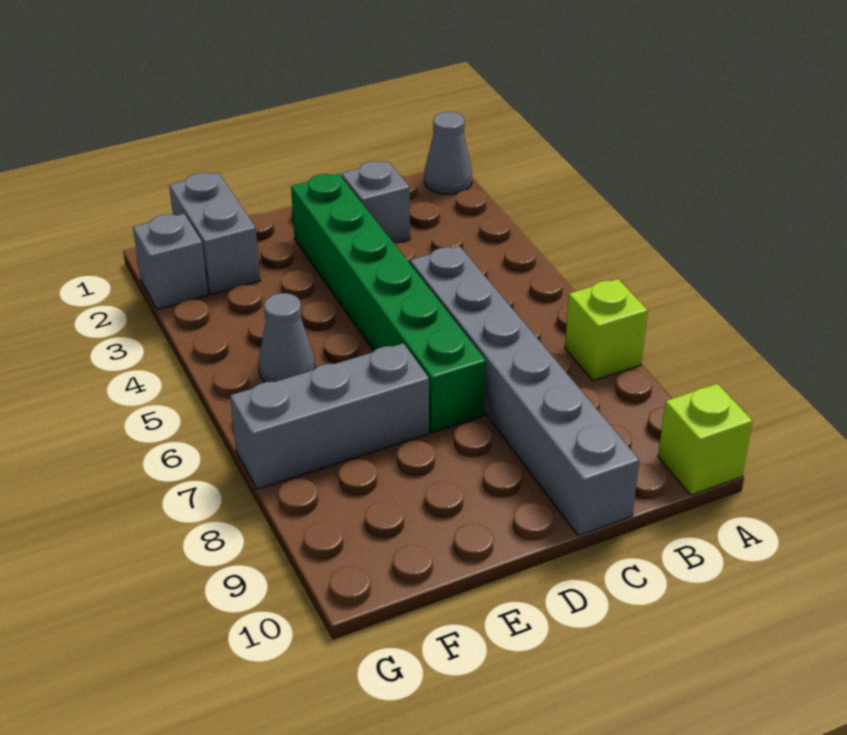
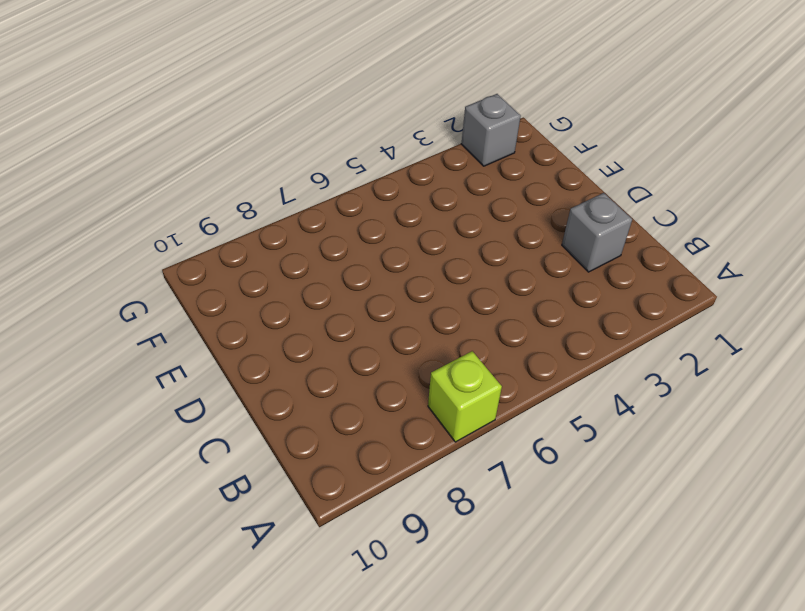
none -> grey 1x1 cone [424,112,472,194]
none -> lime 1x1 brick [658,384,753,495]

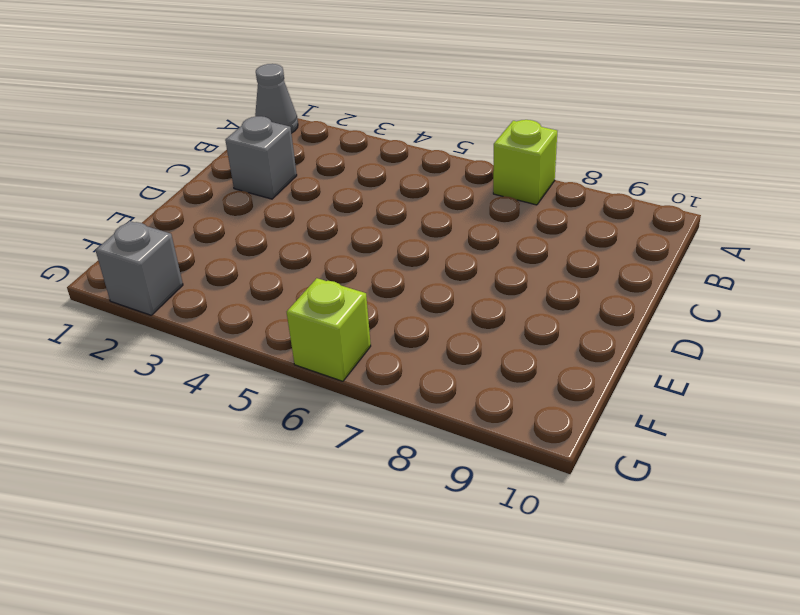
lime 1x1 brick [287,278,371,381] -> lime 1x1 brick moved to [658,384,753,495]
none -> grey 1x6 brick [410,246,640,536]
none -> green 1x6 brick [291,174,486,433]

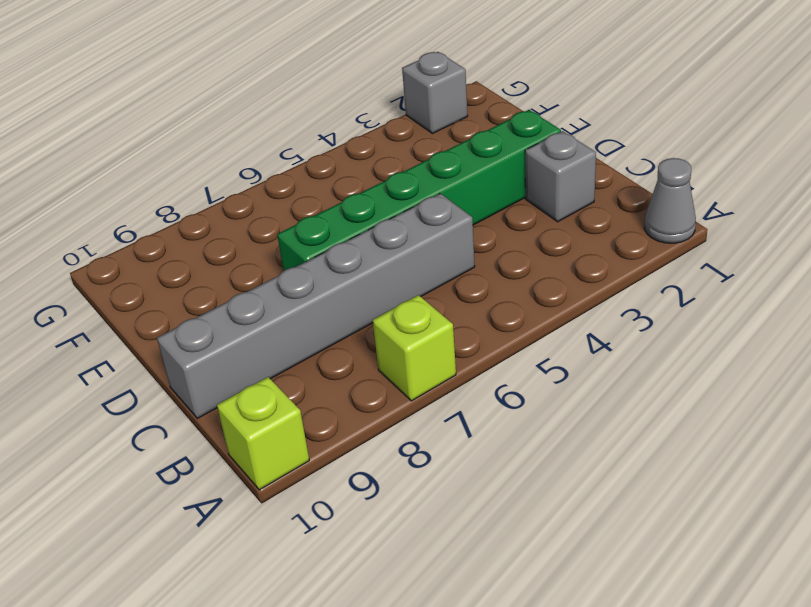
none -> grey 1x3 brick [230,343,429,489]
none -> grey 1x2 brick [169,173,260,295]

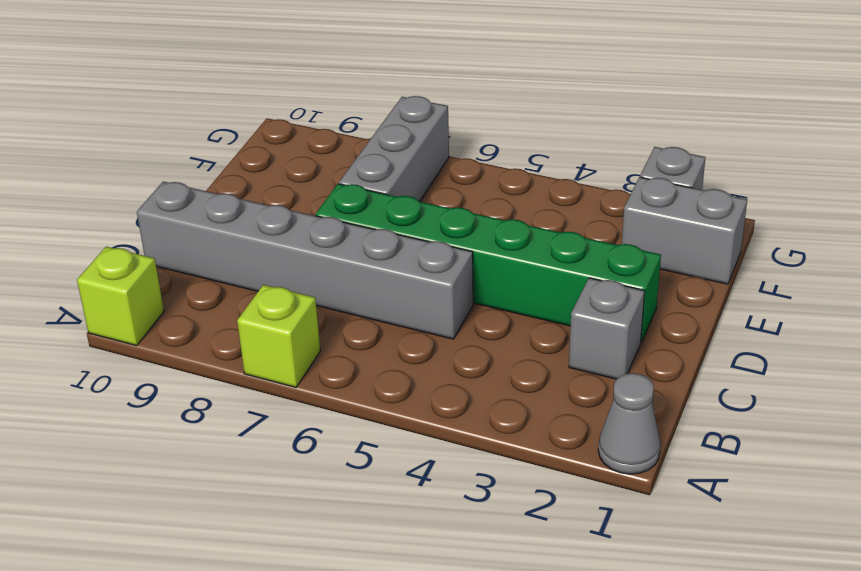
none -> grey 1x1 cone [258,293,315,382]

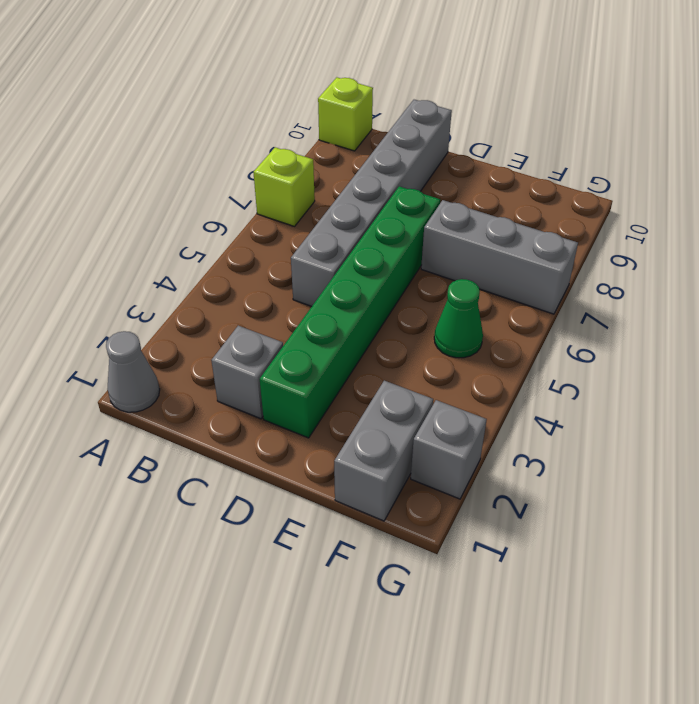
green 1x1 cone [434,279,483,358] -> grey 1x1 cone [258,293,315,382]

